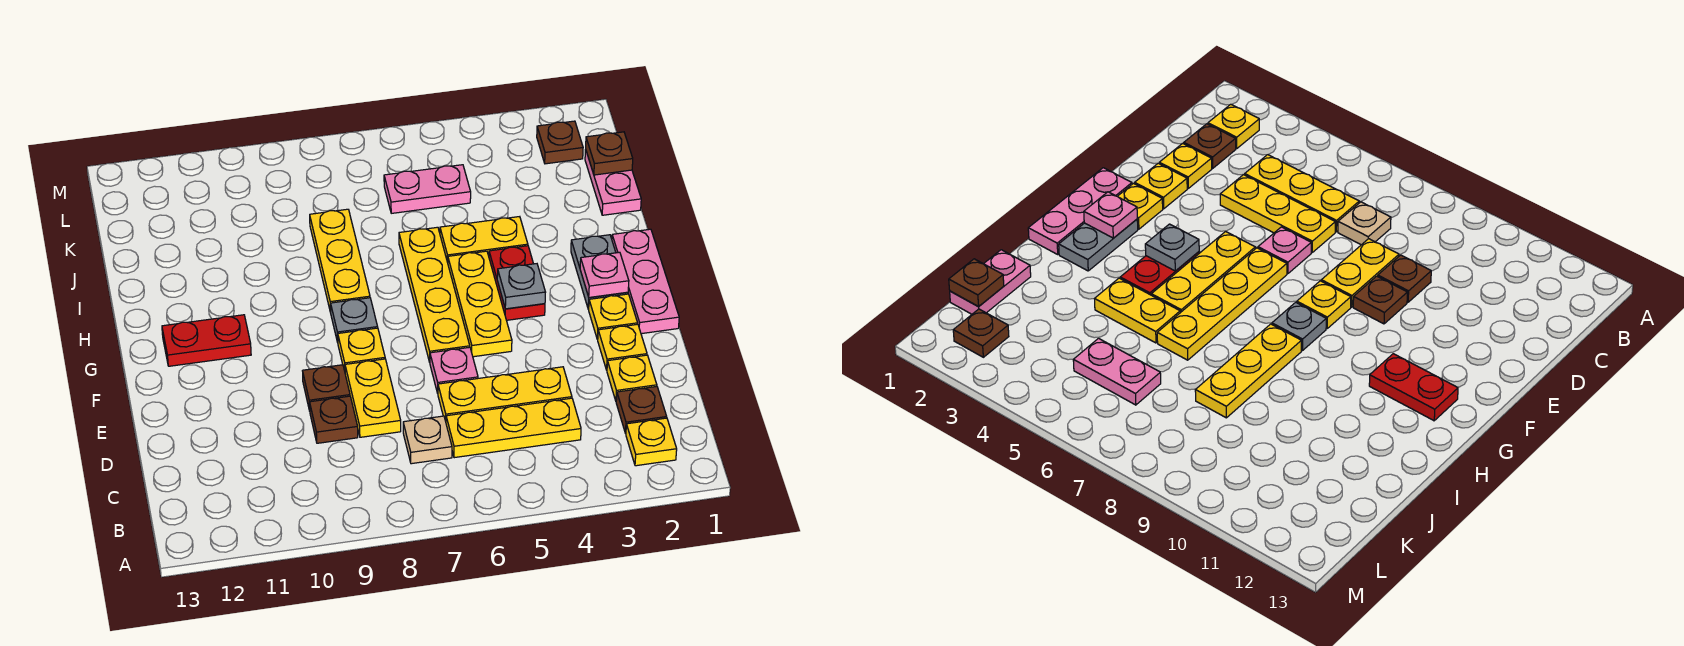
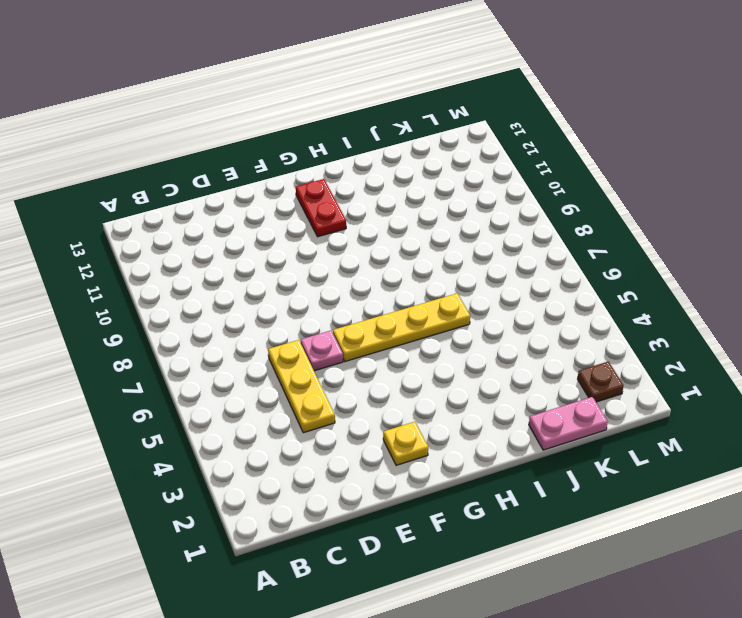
none -> yellow 1x1 plate [626,418,677,466]
none -> brown 1x1 plate [616,386,667,433]
none -> yellow 1x3 plate [446,398,581,458]

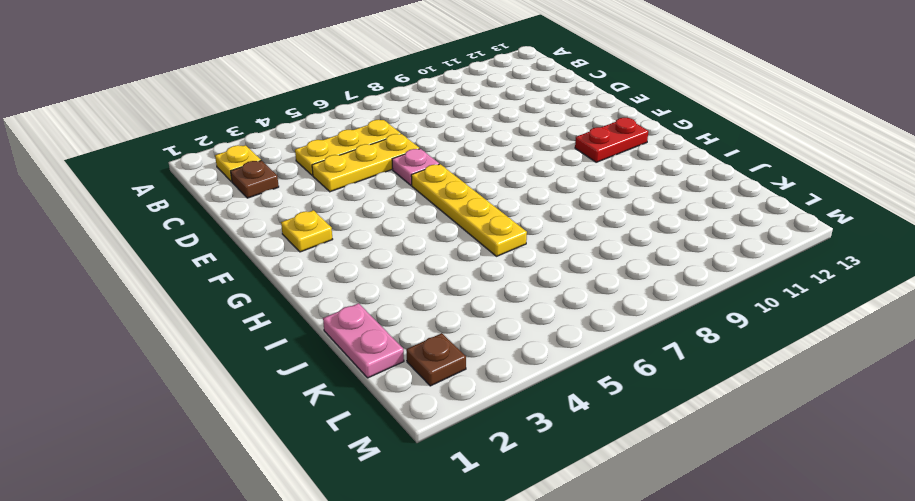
none -> tan 1x1 plate [403,416,452,464]
none -> yellow 1x1 plate [607,355,657,401]
none -> yellow 1x2 plate [345,359,401,437]

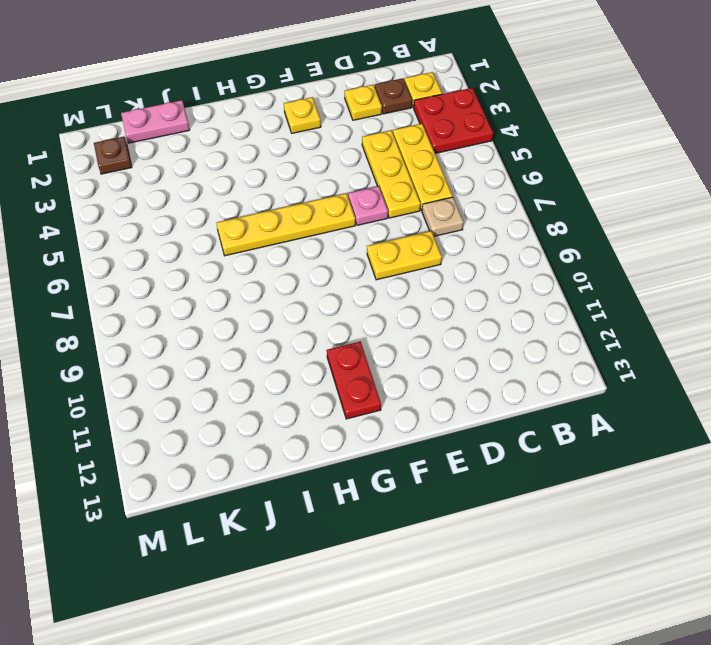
red 2x2 plate [414,88,493,153] -> none
none -> brown 1x1 plate [310,396,358,443]
none -> yellow 1x1 plate [597,324,647,370]
none -> brown 1x1 plate [303,365,350,411]

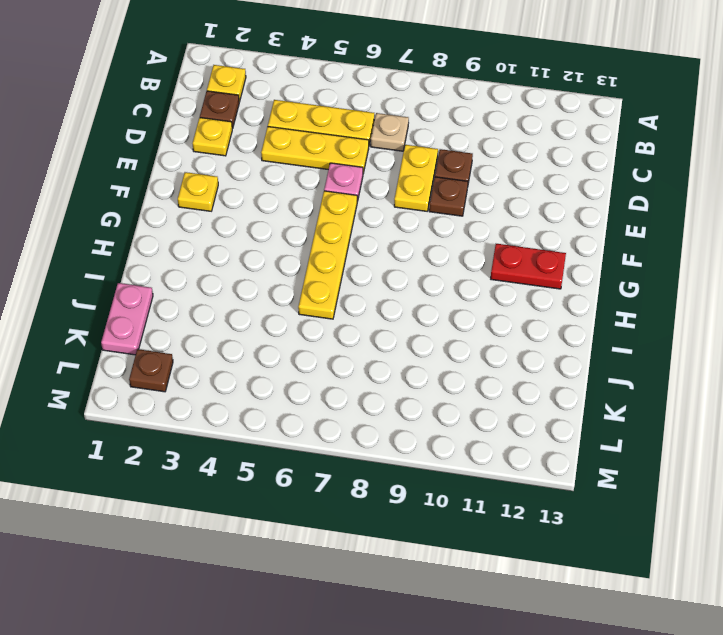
none -> yellow 1x1 plate [597,324,647,370]
none -> pink 1x3 plate [612,229,679,334]
none -> yellow 1x3 plate [448,251,512,357]

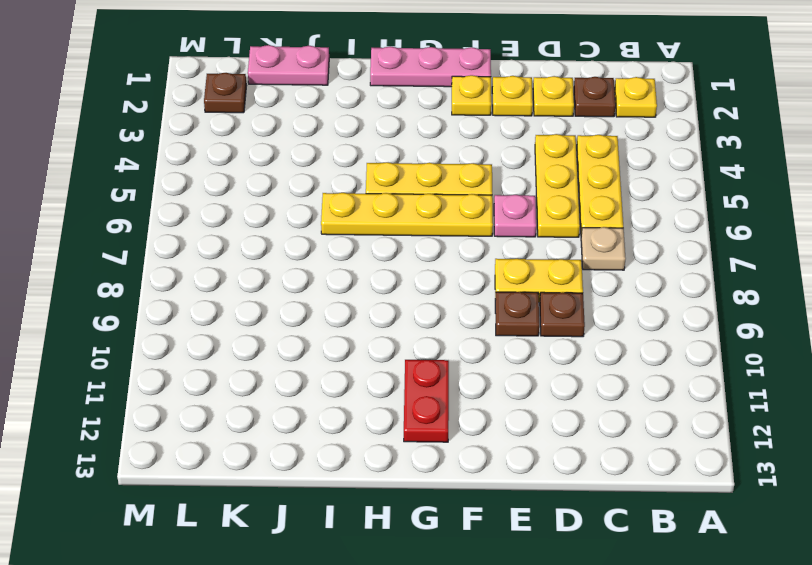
none -> yellow 1x1 plate [338,328,385,371]
none -> grey 1x2 plate [571,235,628,309]
none -> red 1x2 plate [489,246,545,320]

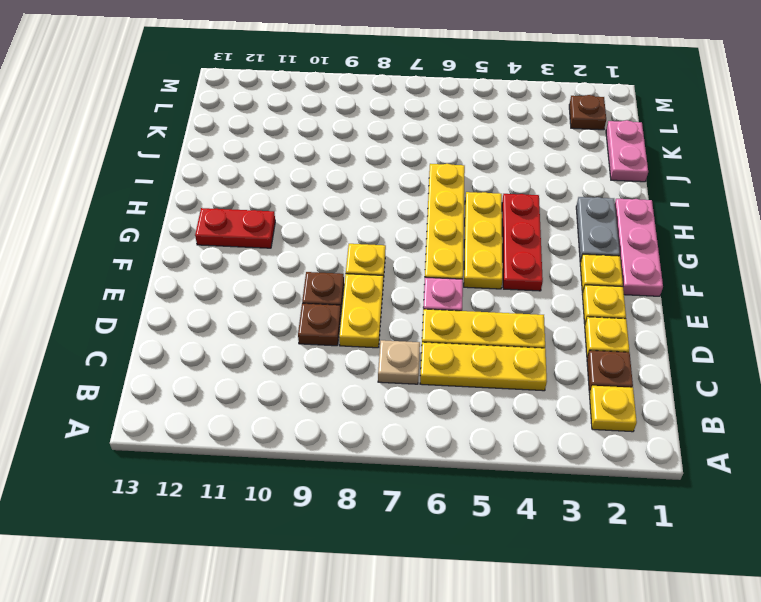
red 1x3 plate [502,194,543,291] -> red 1x2 plate [489,246,545,320]
none -> grey 1x1 plate [331,298,378,342]
none -> yellow 1x3 plate [310,209,370,313]
none -> yellow 1x2 plate [440,217,528,263]

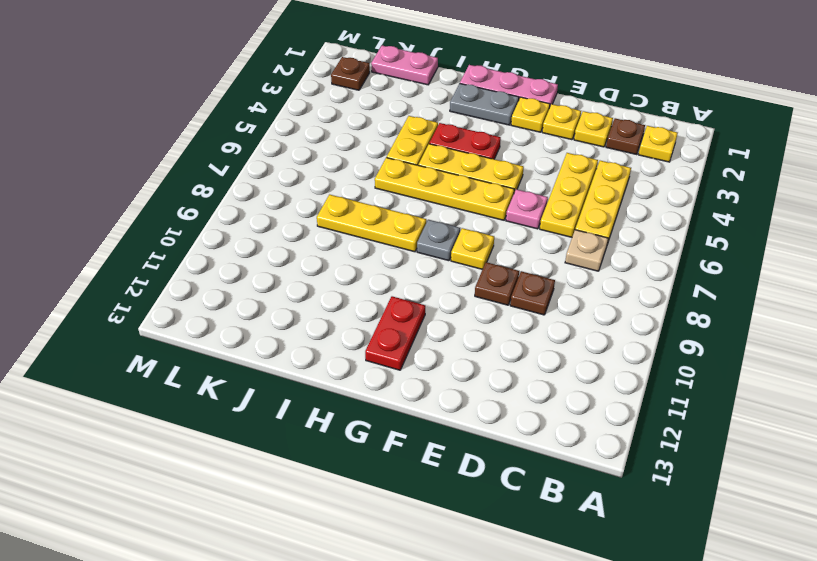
none -> yellow 1x2 plate [345,359,401,437]
none -> pink 1x2 plate [384,165,471,213]
none -> pink 1x1 plate [580,252,629,298]

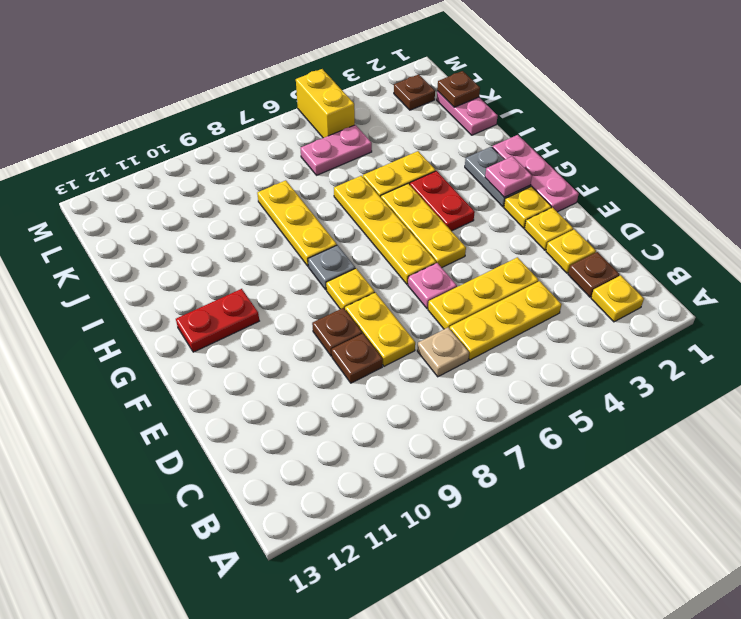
yellow 1x2 brick [296,69,355,138] -> none
none -> grey 1x1 plate [497,264,546,309]

